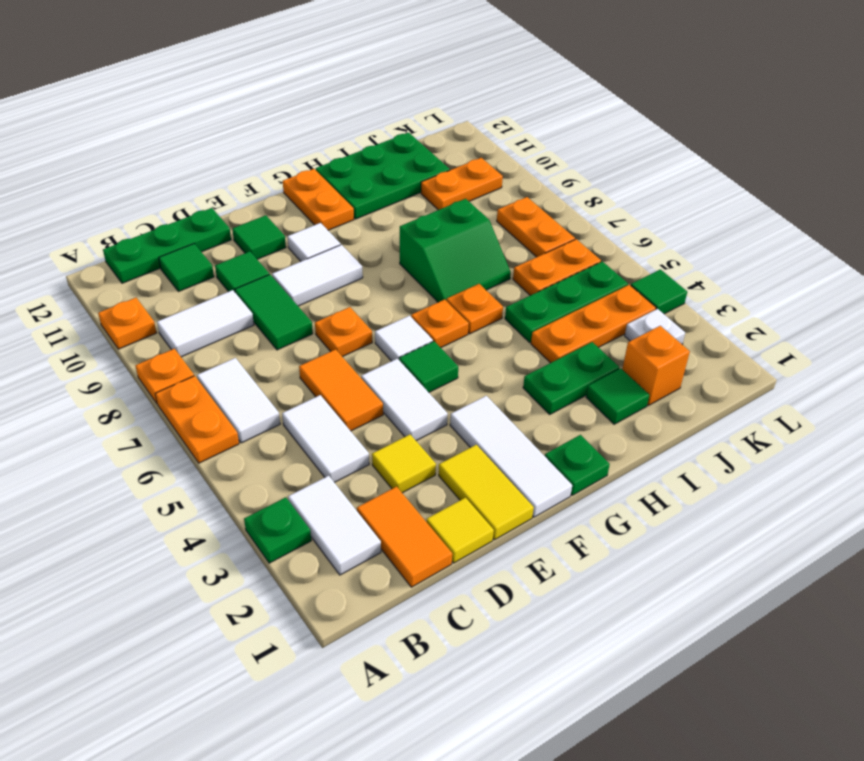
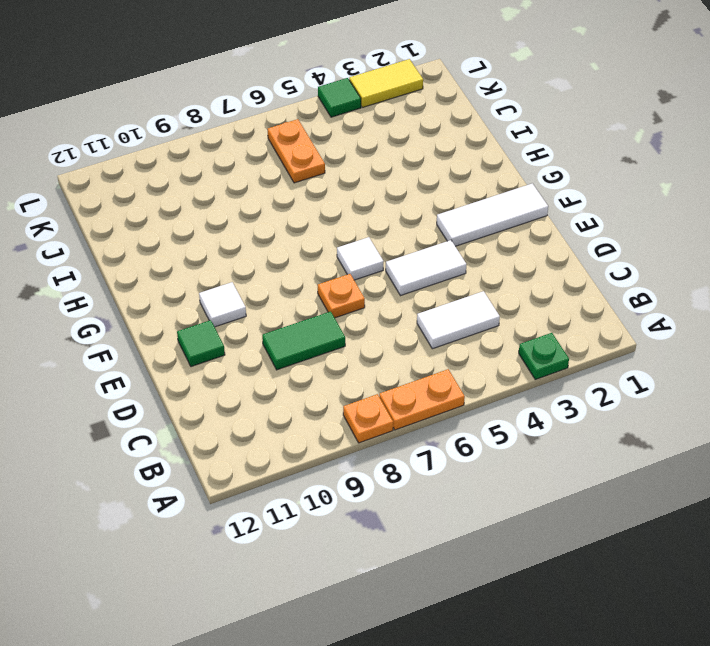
yellow 1x2 tile [349,59,423,107] -> yellow 1x2 tile moved to [439,445,534,540]
none -> orange 1x1 plate [98,298,156,349]
none -> white 1x2 tile [288,476,381,575]
none -> white 1x2 tile [197,358,280,443]
none -> white 1x2 tile [157,290,254,357]

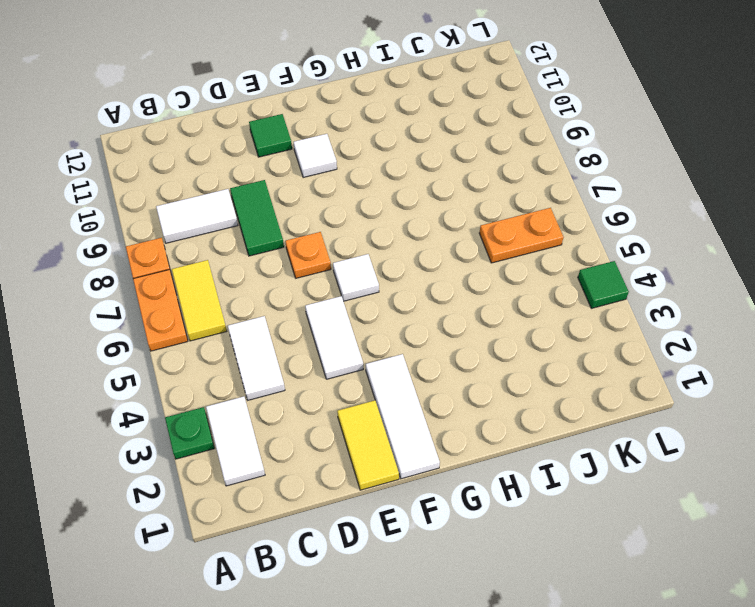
yellow 1x2 tile [172,260,227,341] -> white 1x2 tile [197,358,280,443]
none -> orange 1x1 plate [98,298,156,349]
none -> green 1x3 plate [103,208,231,283]
none -> orange 1x2 tile [357,487,452,587]
none -> green 1x1 tile [159,244,214,292]

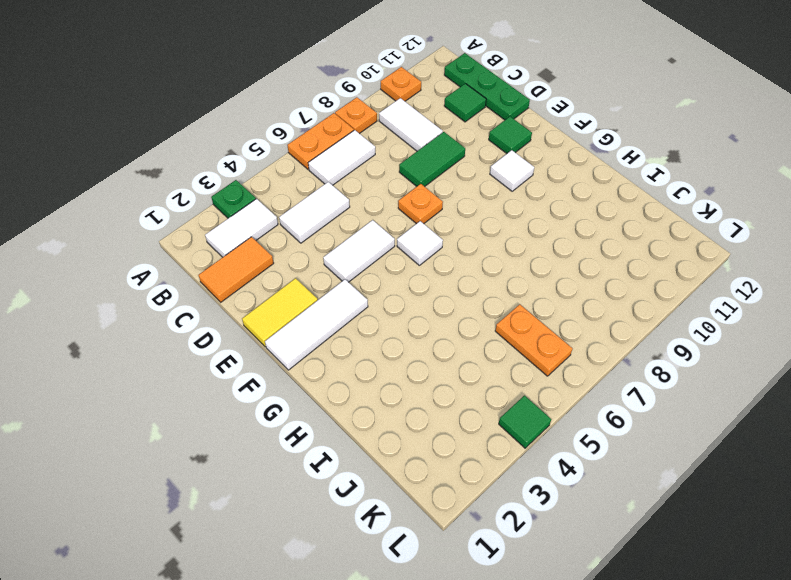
none -> yellow 1x1 tile [427,498,494,563]
none -> yellow 1x1 tile [372,435,436,493]
none -> orange 1x2 tile [299,349,383,431]
none -> green 1x1 tile [215,251,269,292]

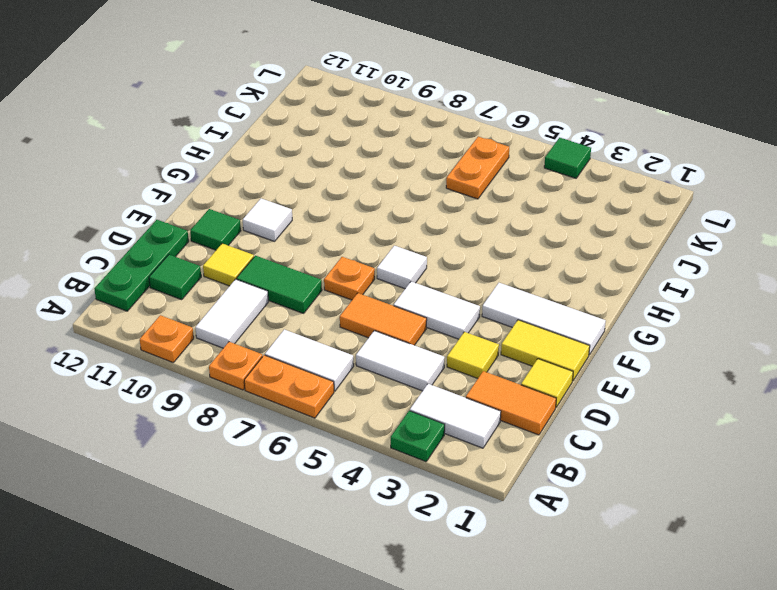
yellow 1x1 tile [203,243,254,286] -> green 1x1 tile [215,251,269,292]
none -> white 1x2 tile [272,245,363,306]
none -> green 1x1 tile [399,341,458,392]
none -> green 1x1 plate [545,435,610,495]
none -> orange 1x1 plate [411,299,469,348]

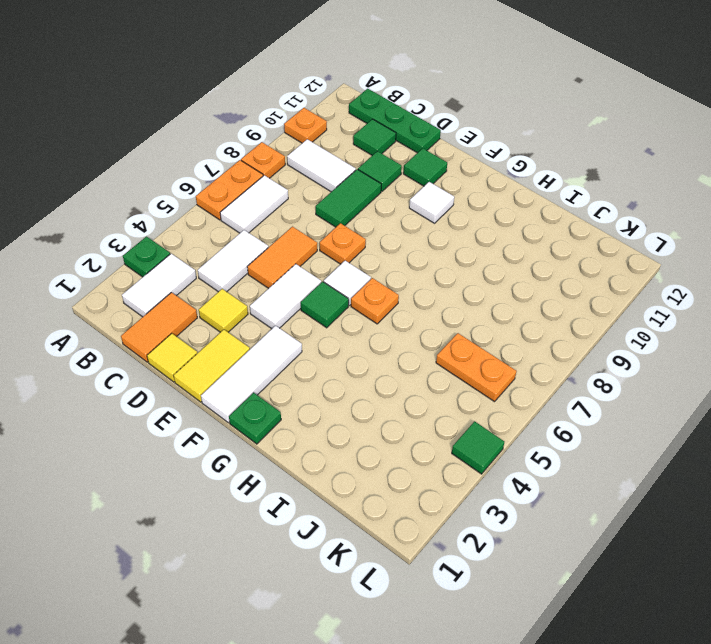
none -> white 1x2 tile [272,245,363,306]
none -> orange 1x2 plate [283,169,354,230]
none -> green 1x2 plate [523,342,619,414]
none -> orange 1x1 plate [446,284,503,334]

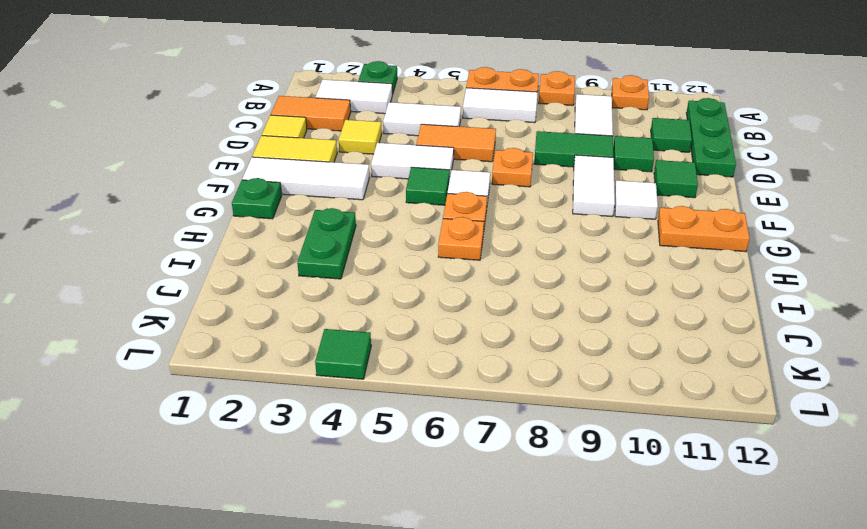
none -> green 2x2 slope [400,199,511,302]
none -> green 2x3 plate [316,133,450,219]
none -> green 1x1 tile [586,369,649,424]
none -> orange 1x3 plate [531,285,656,363]

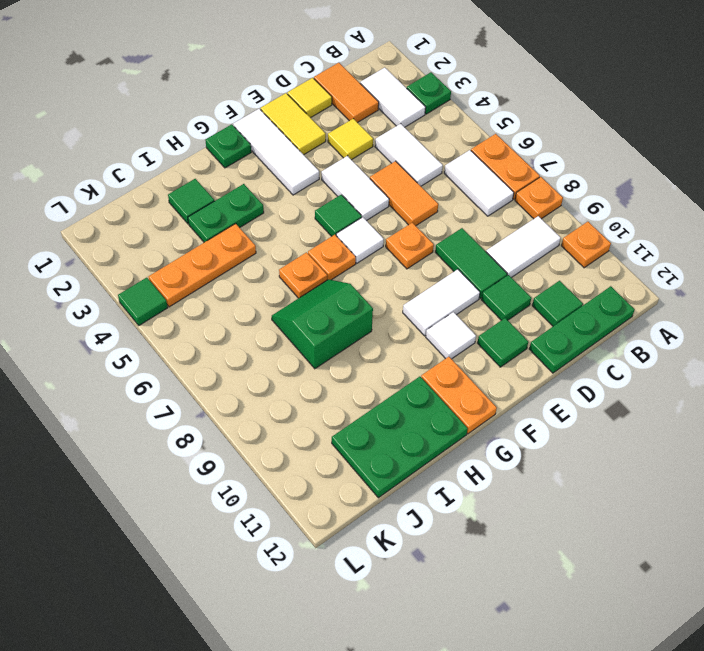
none -> green 1x3 plate [505,261,628,342]
none -> orange 1x1 brick [622,326,690,405]
none -> orange 1x2 plate [513,239,601,295]
none -> orange 1x2 plate [421,158,503,210]

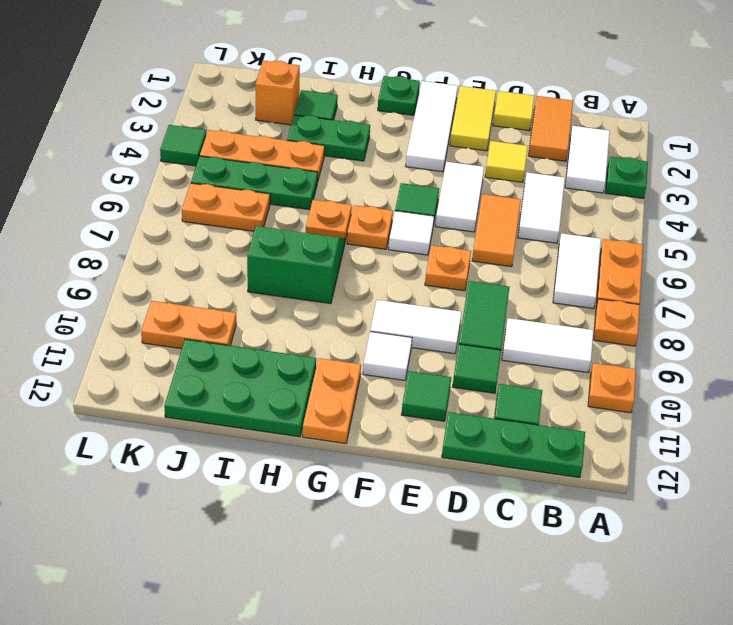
none -> white 1x1 plate [625,309,685,344]
none -> orange 1x2 plate [497,197,575,257]

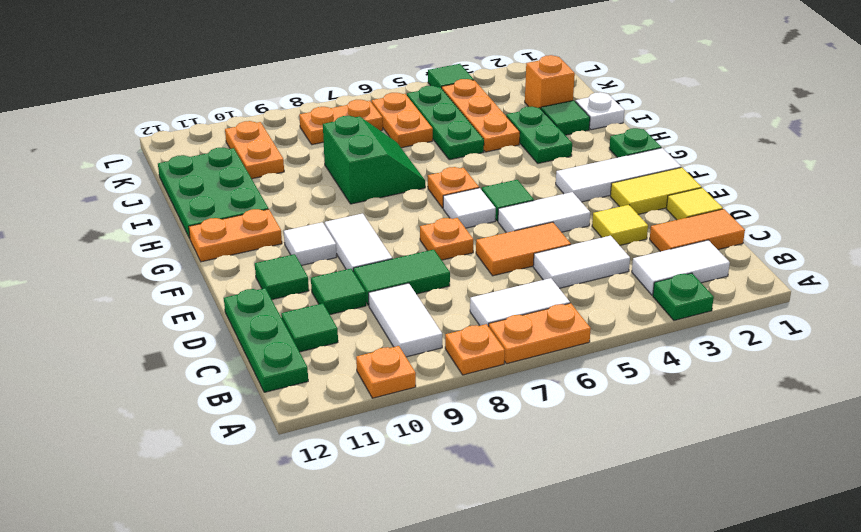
white 1x1 plate [575,92,624,130] -> white 1x1 plate moved to [625,309,685,344]
none -> orange 1x1 plate [446,284,503,334]

